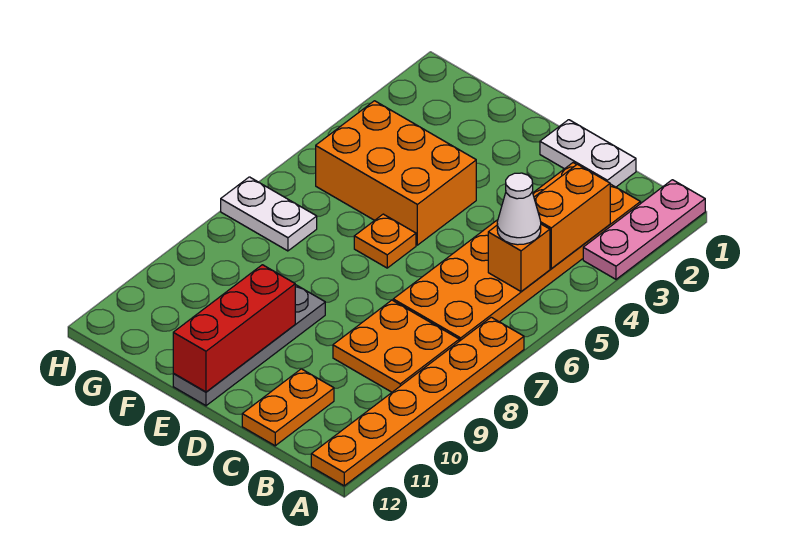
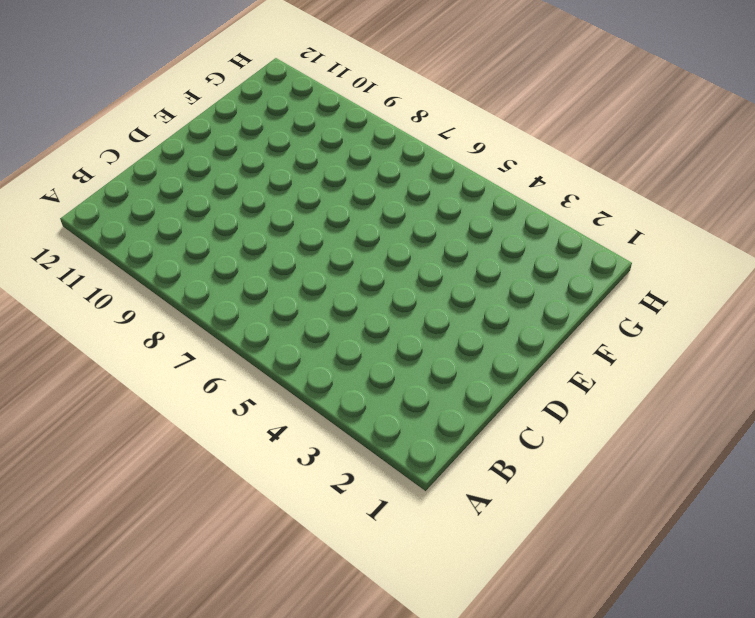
none -> pink 1x3 plate [583,180,705,279]
none -> orange 1x6 plate [311,317,524,486]
none -> orange 2x6 plate [393,163,640,341]

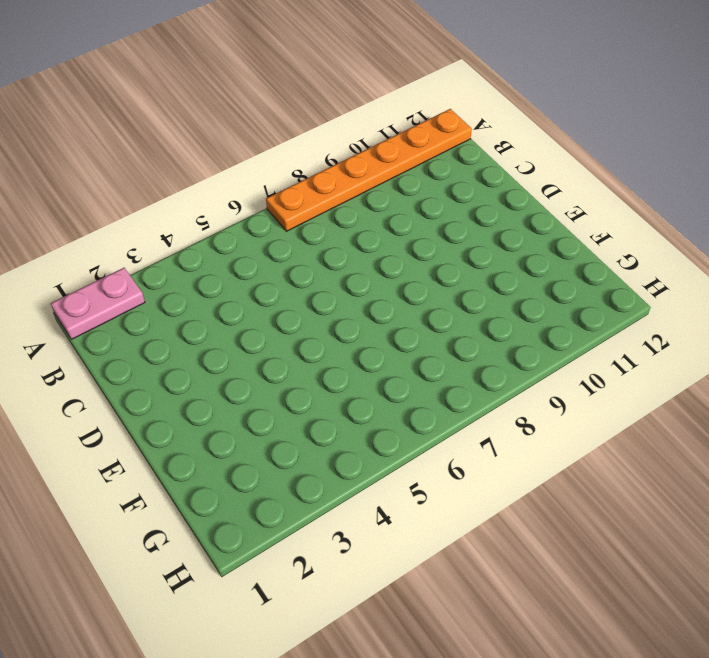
pink 1x2 plate [51,268,145,339] -> pink 1x3 plate [583,180,705,279]
none -> orange 2x6 plate [393,163,640,341]
none -> orange 2x2 plate [333,300,459,392]
none -> white 1x2 plate [540,120,636,187]

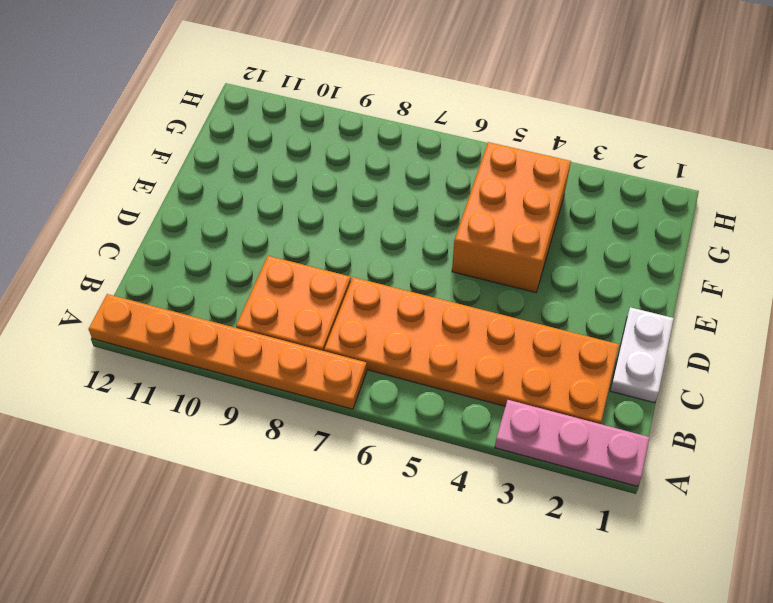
none -> orange 1x2 plate [242,369,334,446]
none -> orange 1x1 plate [354,214,416,268]
none -> grey 1x4 plate [173,285,325,406]

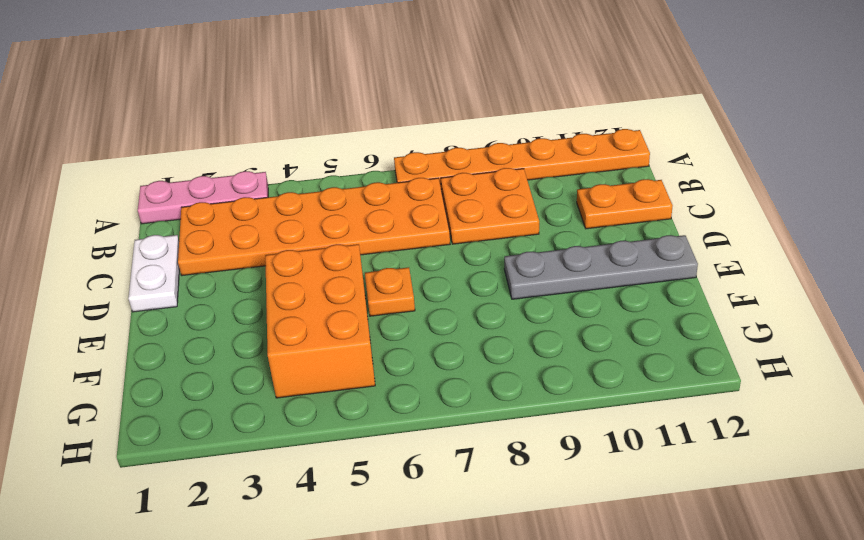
none -> white 1x2 plate [221,177,317,251]
none -> orange 1x2 brick [534,164,610,268]
none -> orange 1x1 brick [488,224,550,291]

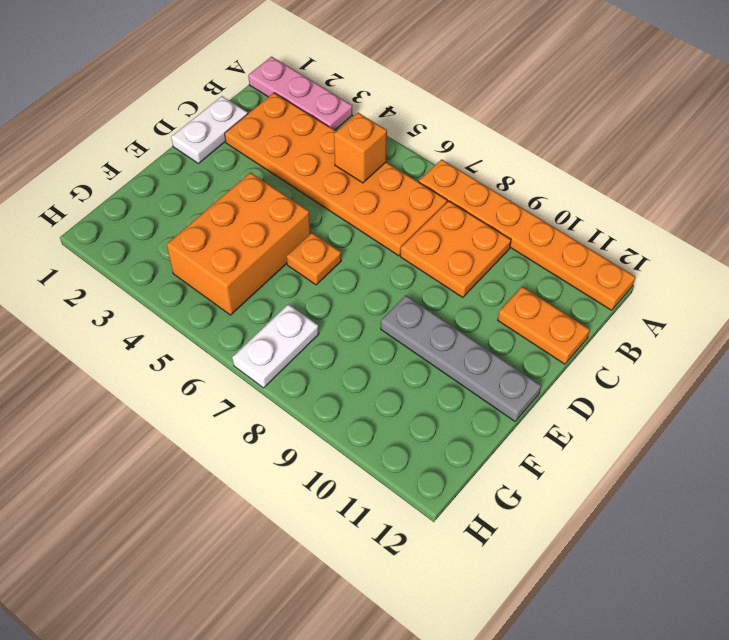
none -> orange 1x2 brick [534,164,610,268]
none -> red 1x3 brick [173,265,295,392]
none -> white 1x1 cone [497,173,541,245]

